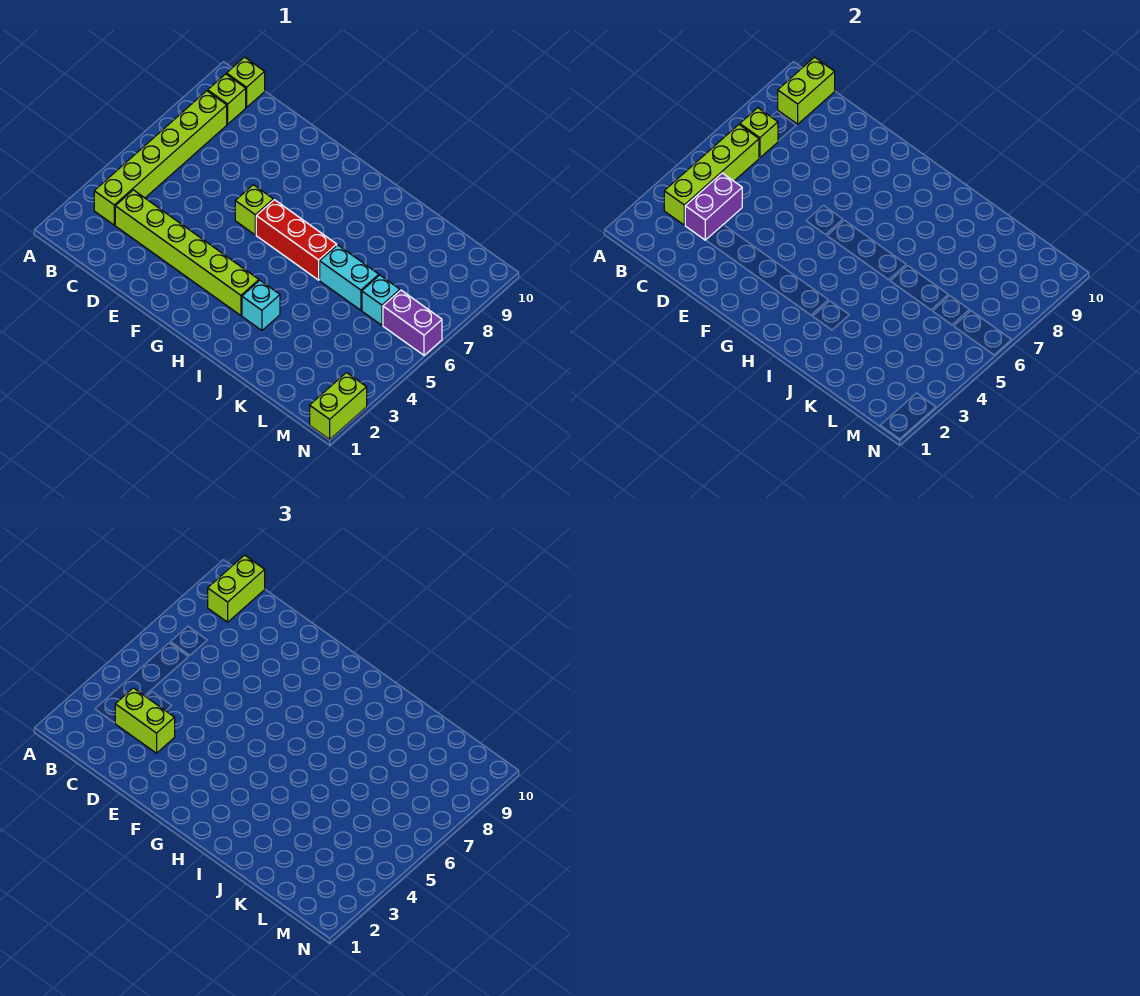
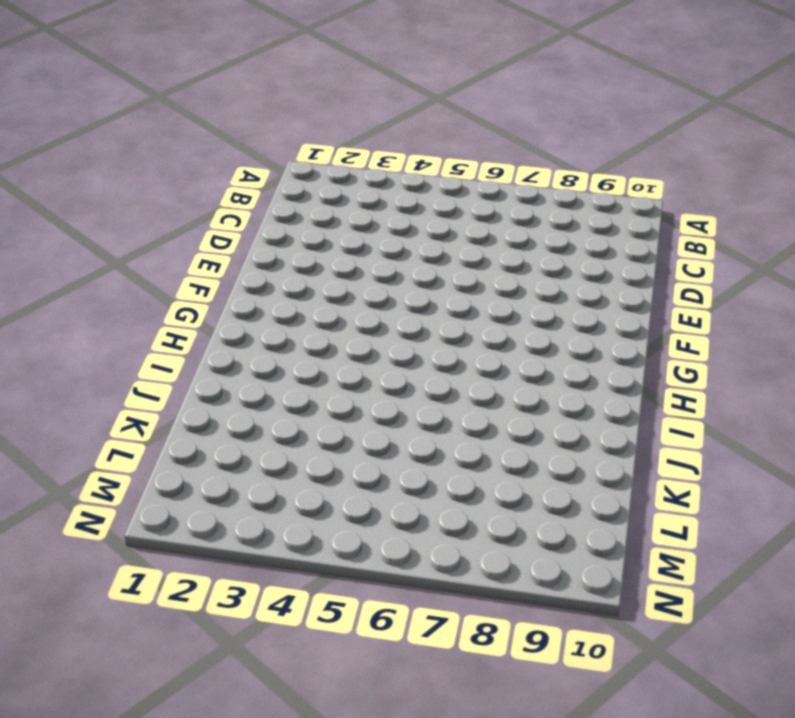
none -> lime 1x6 brick [94,91,227,225]
none -> lime 1x1 brick [208,74,246,124]
none -> lime 1x1 brick [227,57,265,107]

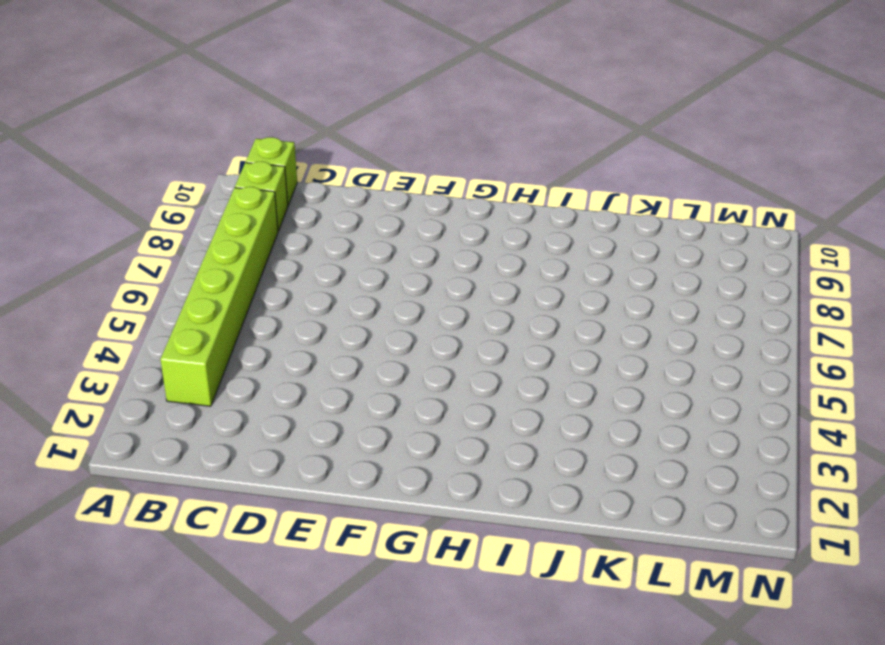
none -> lime 1x6 brick [115,190,259,315]
none -> lime 1x1 brick [235,185,273,235]
none -> red 1x3 brick [256,200,337,280]

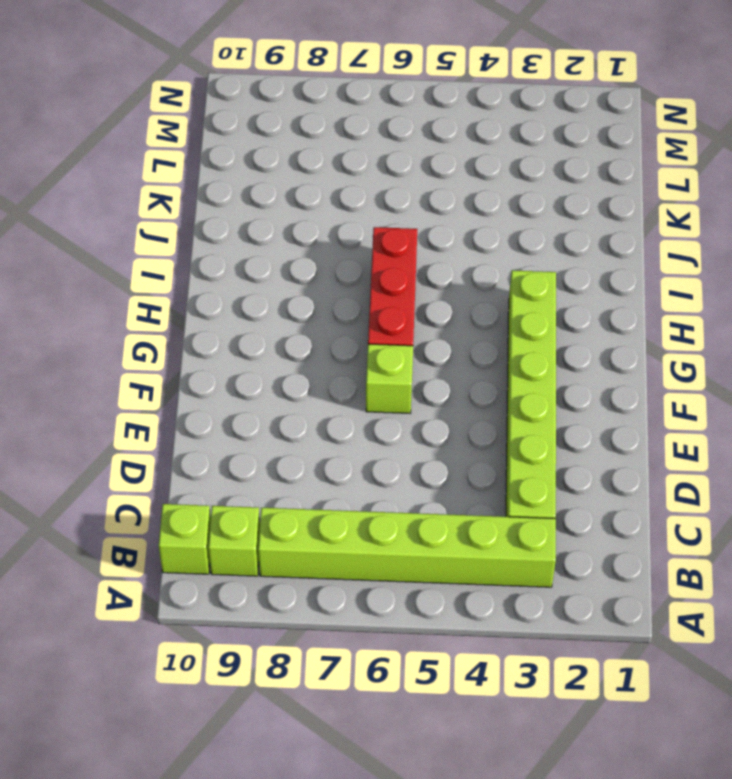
none -> cyan 1x1 brick [242,281,280,330]
none -> cyan 1x2 brick [320,245,379,310]
none -> cyan 1x1 brick [362,275,400,325]

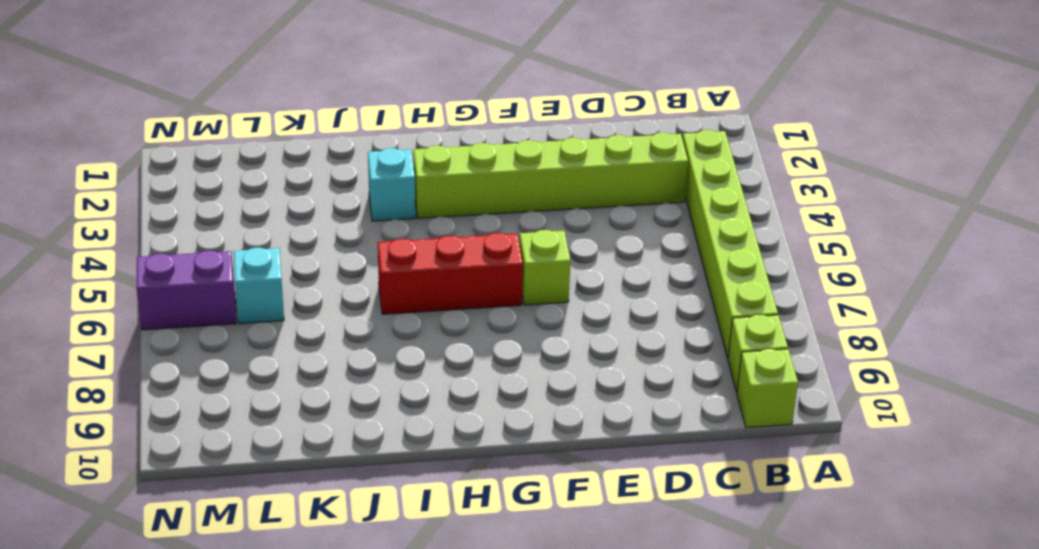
none -> cyan 1x2 brick [320,245,379,310]
none -> lime 1x2 brick [310,373,367,439]
none -> lime 1x4 brick [664,125,759,225]

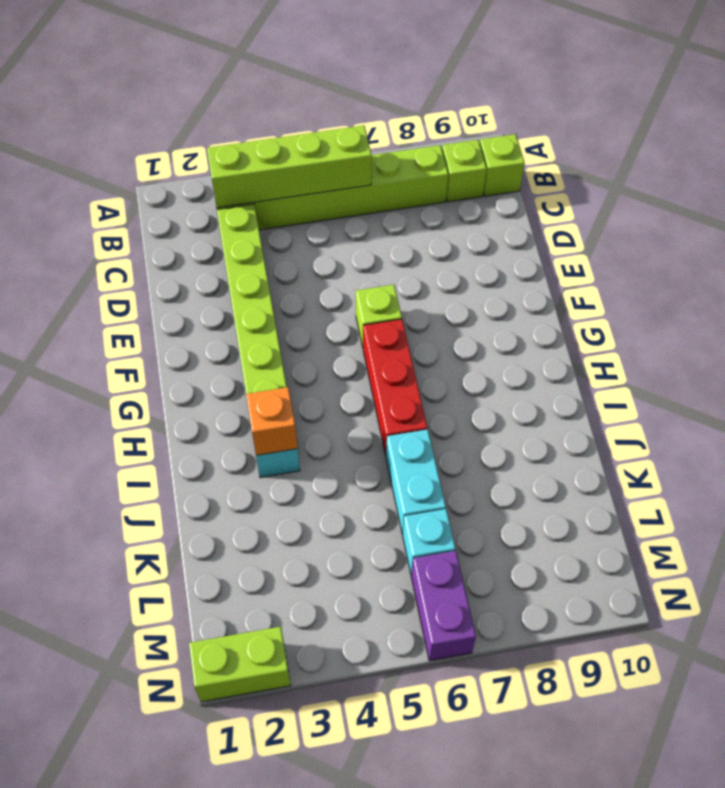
orange 1x1 brick [246,387,298,455] -> none
none -> lime 1x1 brick [740,108,778,158]
none -> lime 1x2 brick [778,57,835,124]
none -> purple 1x2 brick [685,173,742,240]

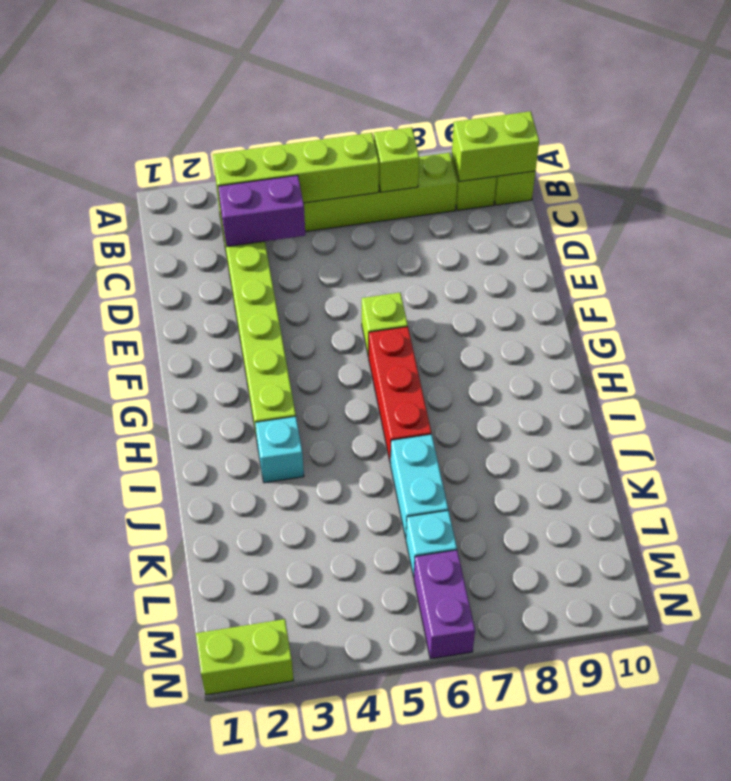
none -> lime 1x2 brick [208,555,265,622]
none -> lime 1x2 brick [115,688,175,753]

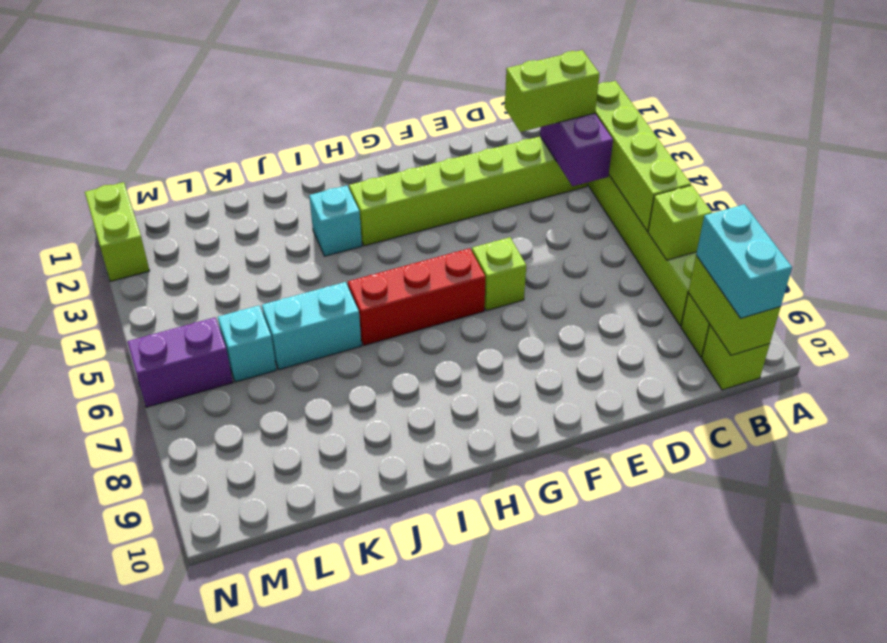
cyan 1x2 brick [696,204,792,318] -> lime 1x2 brick [208,555,265,622]

